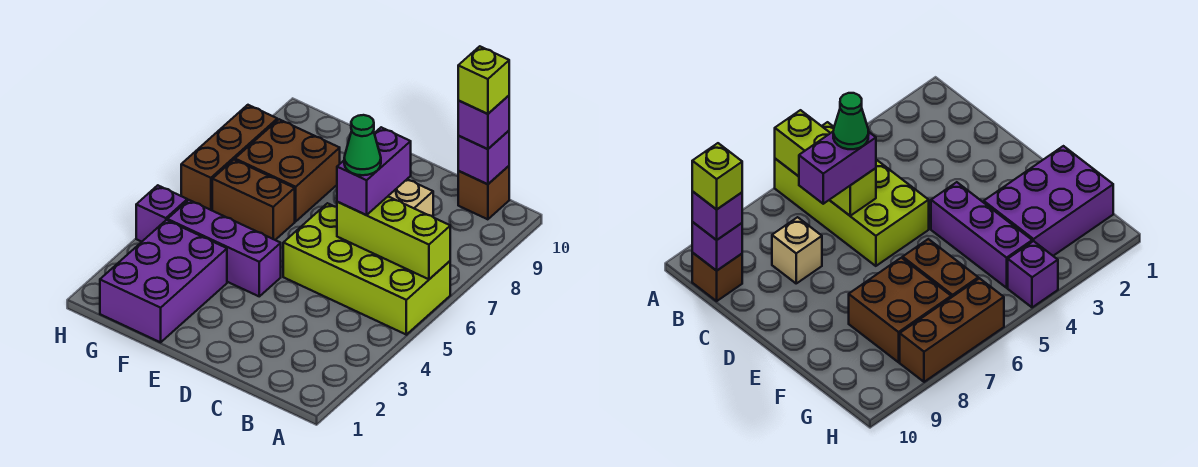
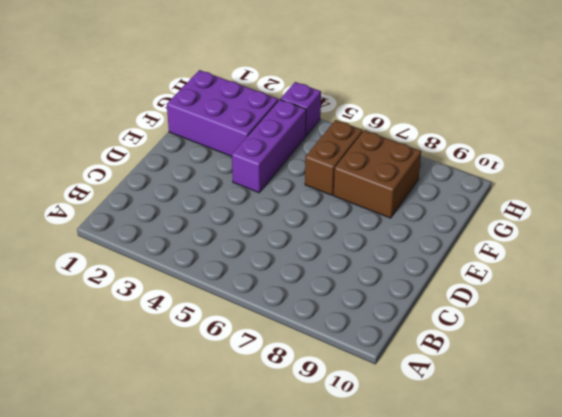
none -> lime 2x4 brick [283,203,450,335]
none -> brown 1x1 brick [458,166,509,219]
none -> tan 1x1 brick [388,179,433,217]

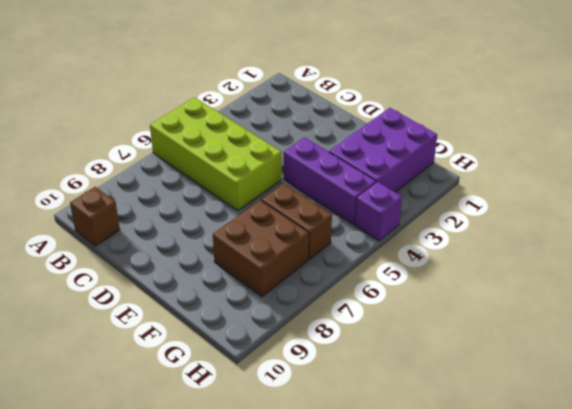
none -> tan 1x1 brick [388,179,433,217]
none -> brown 1x3 brick [181,105,277,210]
none -> lime 1x3 brick [337,197,450,279]

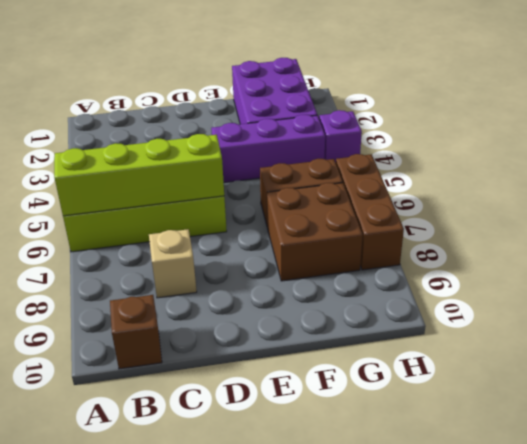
lime 1x4 brick [54,134,224,216] -> lime 1x3 brick [337,197,450,279]
none -> purple 1x1 brick [458,131,509,184]
none -> purple 1x1 brick [458,96,509,149]
none -> purple 1x2 brick [337,127,411,215]

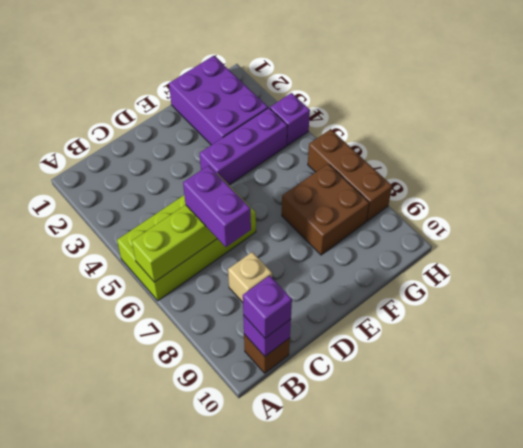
none -> brown 1x2 brick [212,160,295,240]
none -> lime 1x1 brick [458,46,509,114]
none -> green 1x1 cone [344,115,381,175]

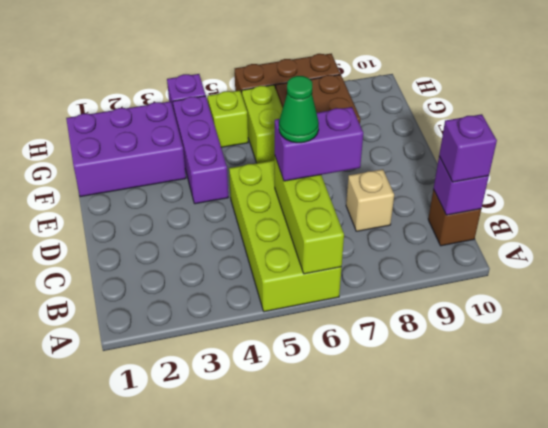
lime 1x2 brick [242,85,283,163] -> brown 1x2 brick [212,160,295,240]
lime 1x1 brick [208,91,248,147] -> lime 1x1 brick moved to [458,46,509,114]

